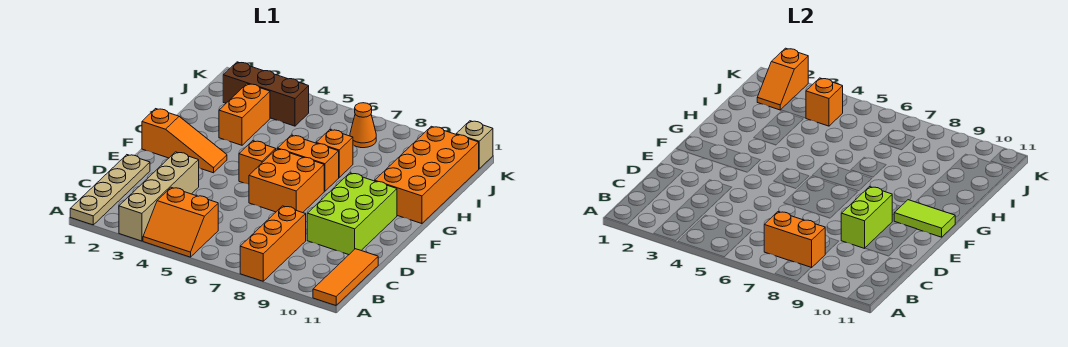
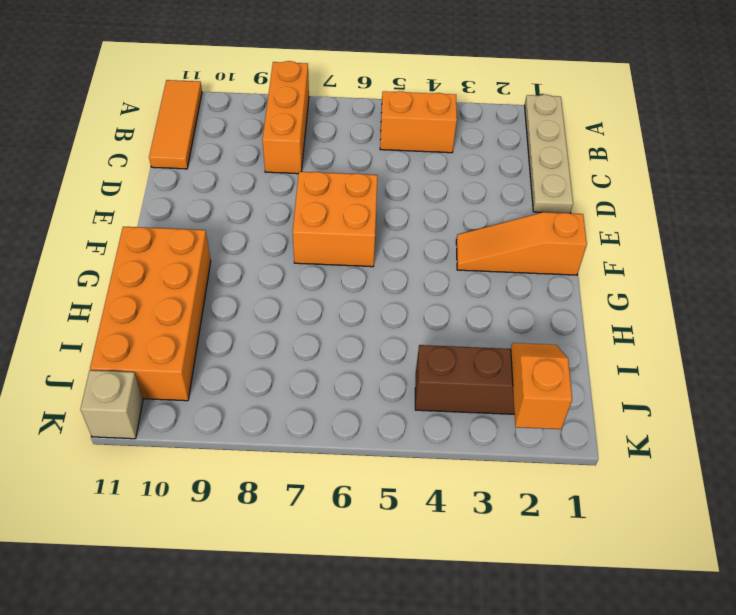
none -> tan 1x4 brick [119,152,199,241]
none -> lime 2x3 brick [307,173,397,255]
none -> orange 1x1 brick [239,141,276,184]

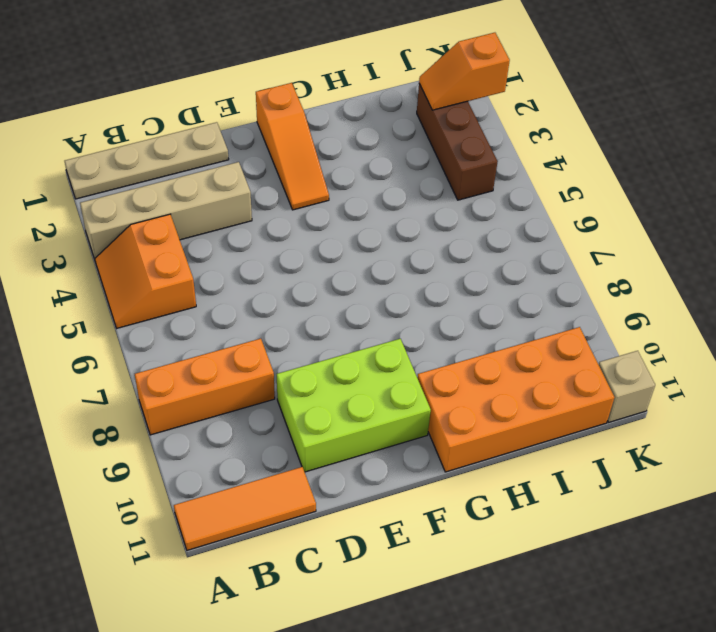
none -> orange 2x2 brick [249,149,324,213]
none -> orange 1x1 brick [239,141,276,184]
none -> orange 1x2 brick [278,135,339,191]

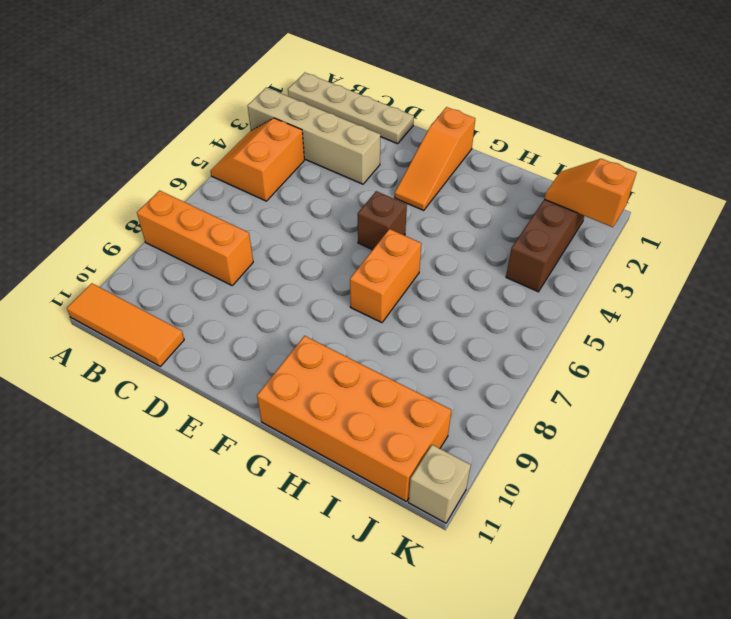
brown 1x1 brick [358,191,407,250] -> orange 1x1 brick [239,141,276,184]
none -> lime 2x3 brick [307,173,397,255]
none -> orange 2x2 brick [249,149,324,213]
none -> orange 1x2 brick [219,84,270,145]

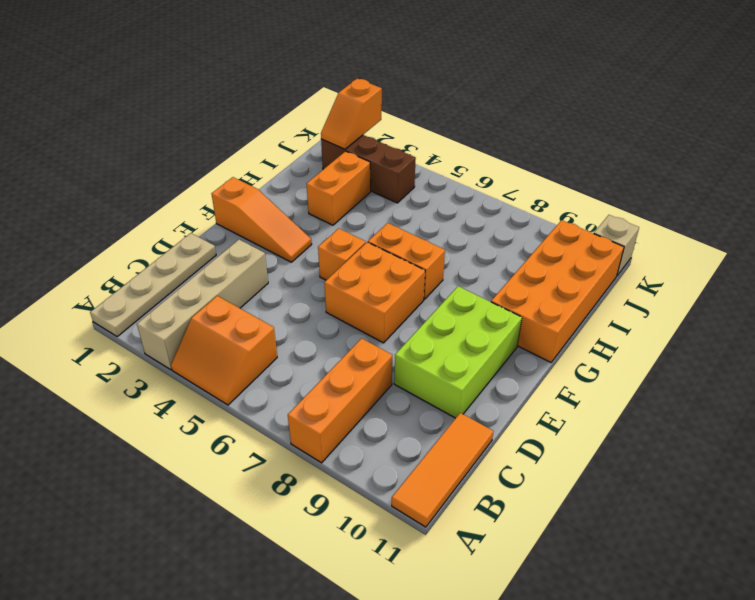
none -> orange 1x1 brick [316,130,353,177]
none -> orange 1x1 cone [350,103,376,148]
none -> orange 1x2 brick [764,212,825,268]

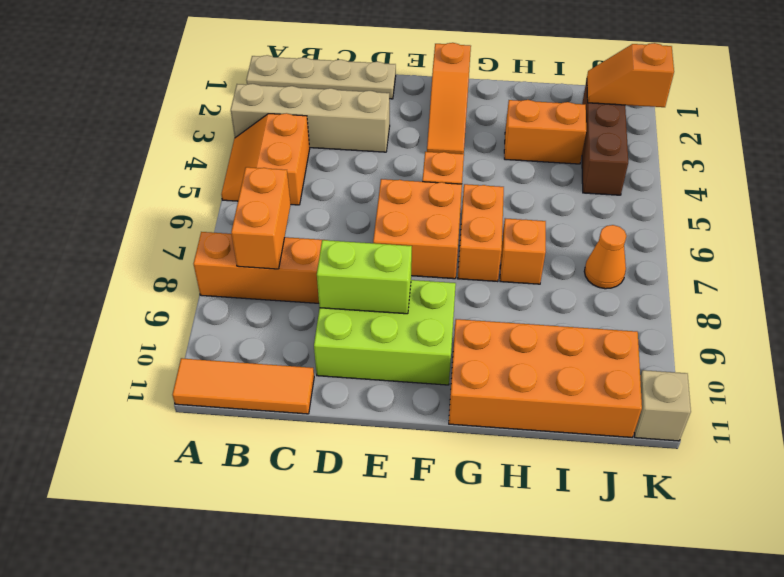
none -> lime 1x2 tile [894,200,955,237]
none -> orange 1x1 brick [806,78,843,126]

